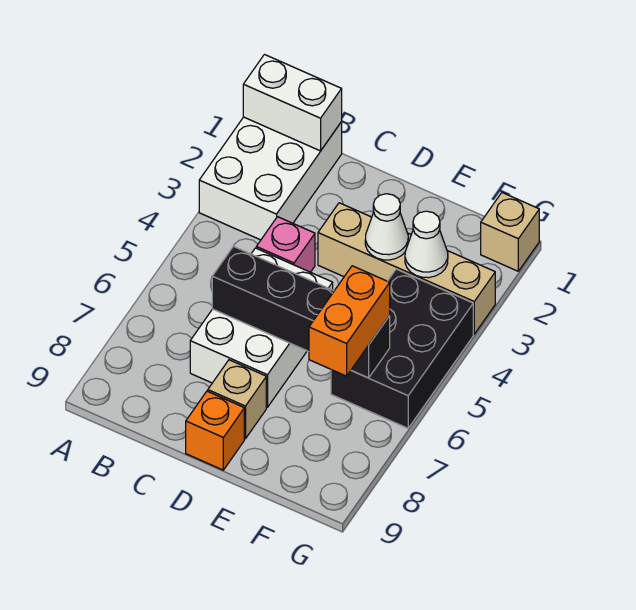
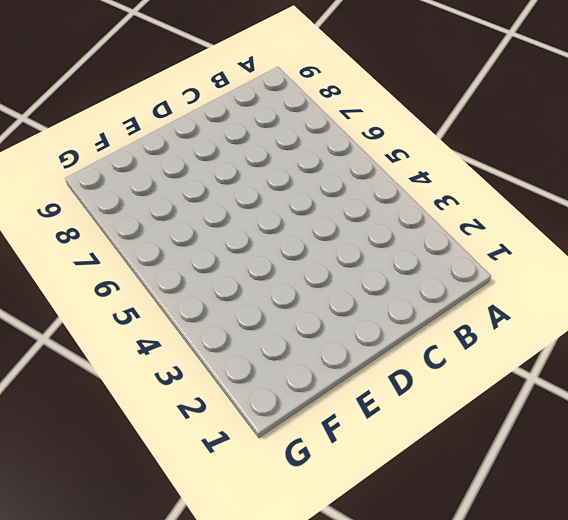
none -> white 2x3 brick [199,117,342,240]
none -> pink 1x1 brick [256,217,315,272]
none -> white 2x3 brick [190,248,333,407]

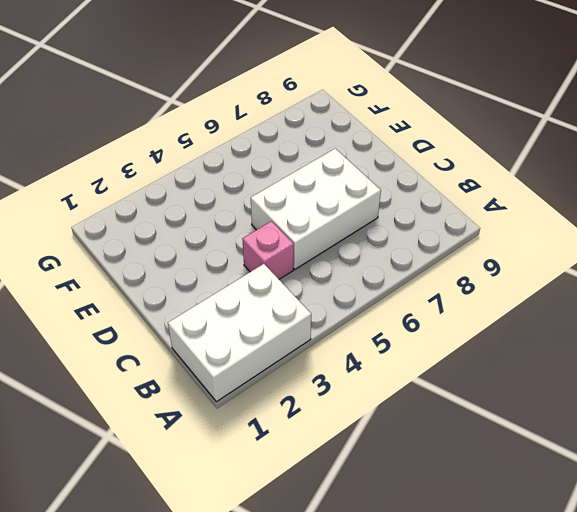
none -> tan 1x4 brick [318,203,495,334]
none -> tan 1x1 brick [208,360,266,439]
none -> orange 1x1 brick [186,391,244,470]

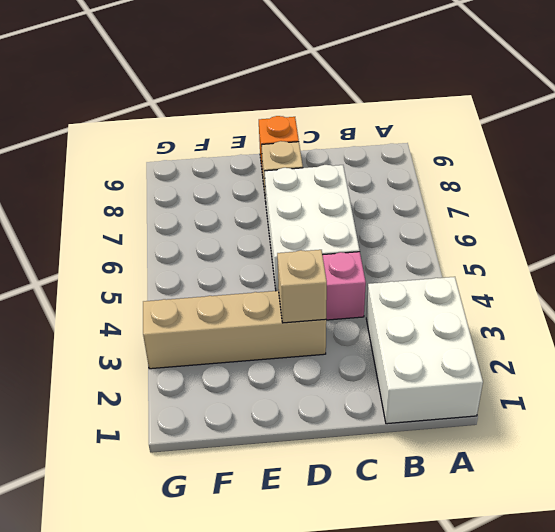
tan 1x1 brick [277,250,327,323] -> tan 1x1 brick moved to [481,193,539,271]
none -> black 2x3 brick [331,269,473,428]
none -> white 1x2 brick [243,55,342,151]
none -> black 1x4 brick [212,246,390,378]

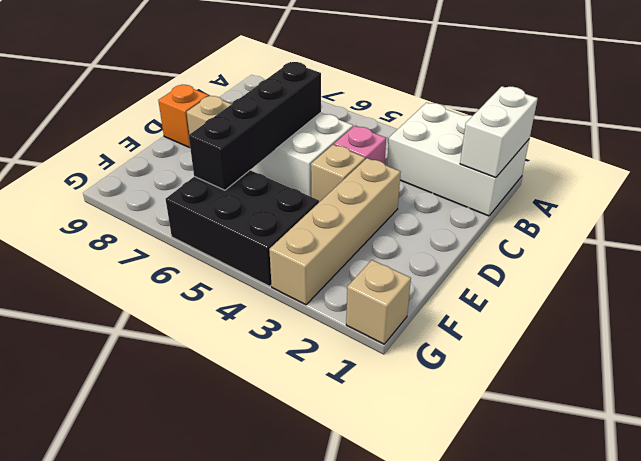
tan 1x1 brick [311,145,365,202] -> none
none -> white 1x1 cone [365,194,408,260]
none -> white 1x1 cone [405,211,448,278]
none -> orange 1x2 brick [309,266,390,376]

